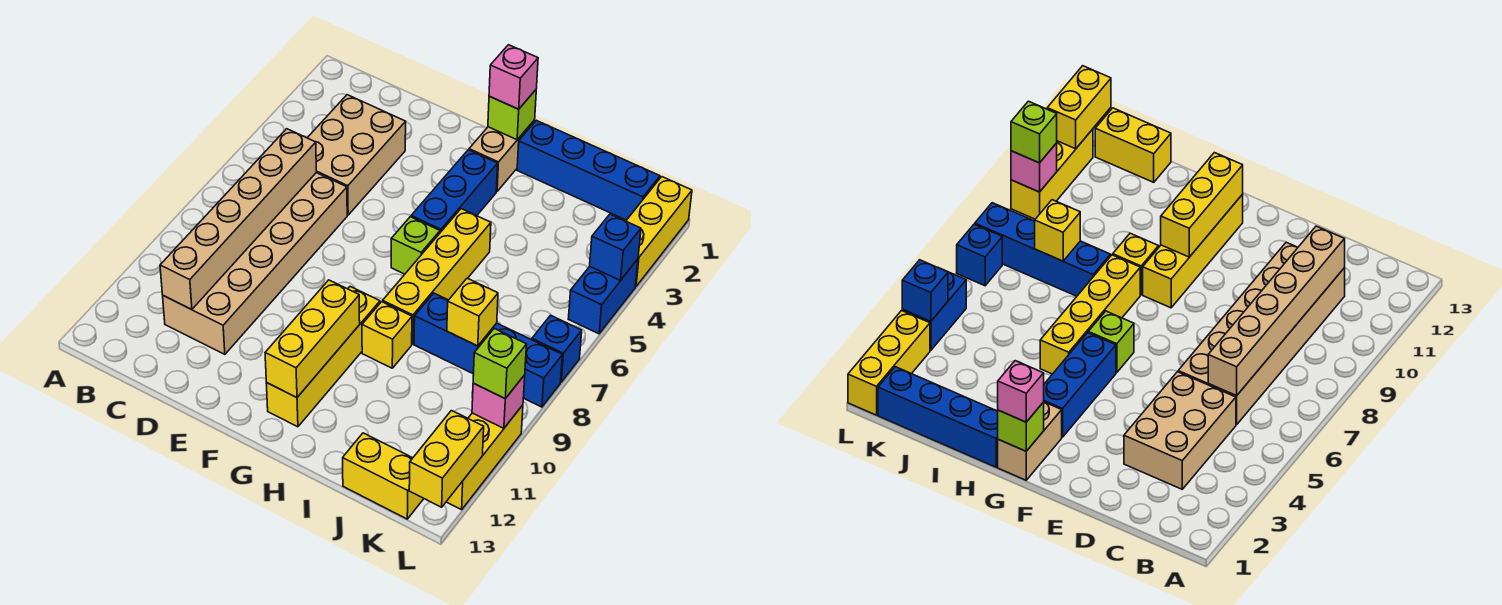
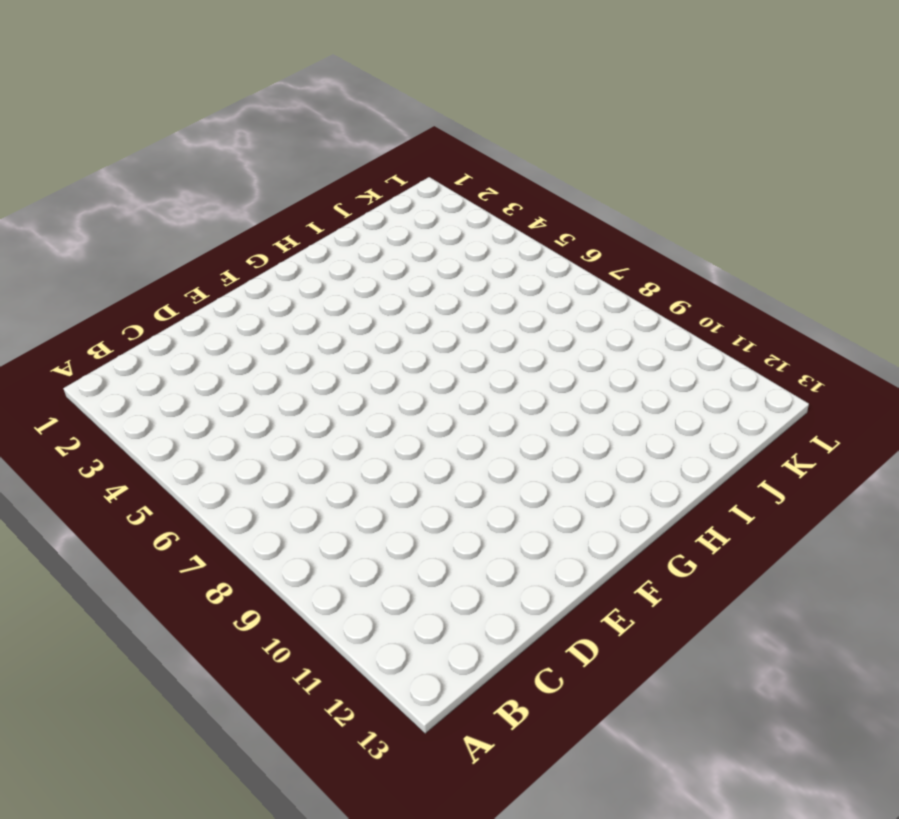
none -> tan 2x3 brick [308,95,406,215]
none -> tan 2x6 brick [163,173,347,354]
none -> tan 1x2 brick [469,120,535,191]

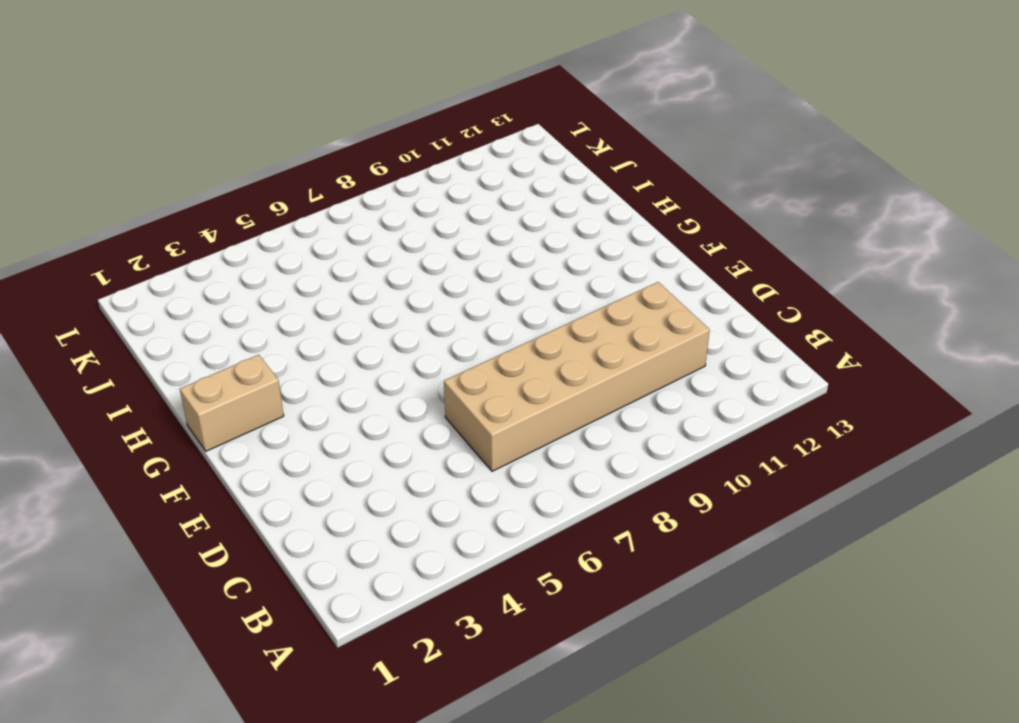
none -> tan 2x3 brick [308,95,406,215]
none -> blue 1x3 brick [411,150,498,233]
none -> lime 1x1 brick [391,217,440,274]

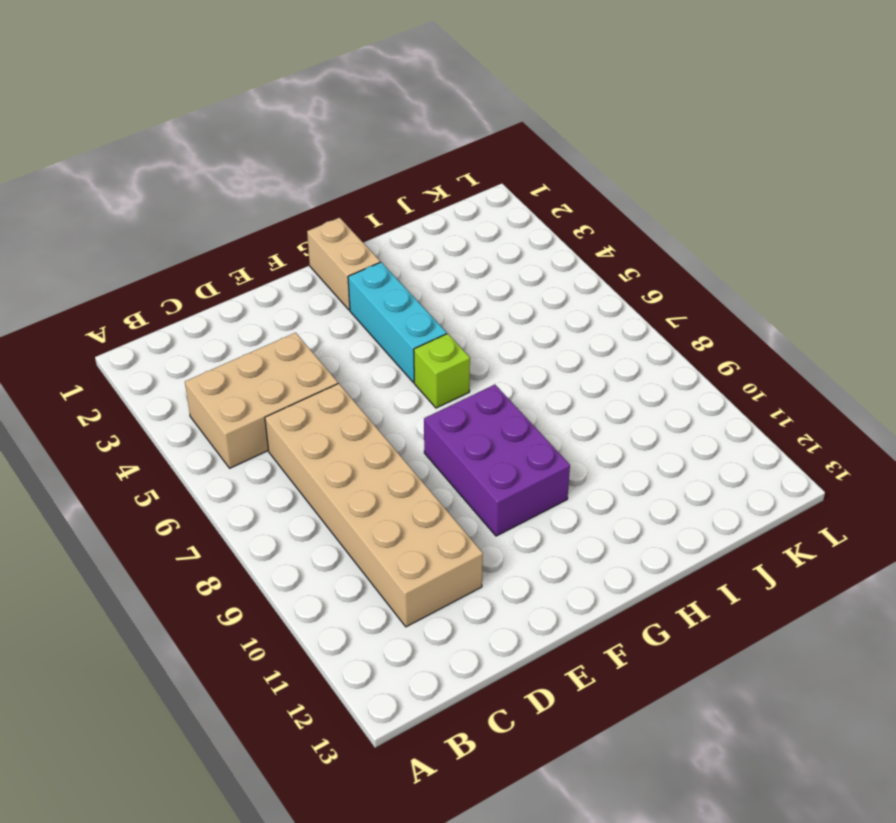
tan 2x3 brick [185,333,338,468] -> tan 2x3 brick turned to [308,95,406,215]
purple 2x3 brick [424,385,570,536] -> yellow 1x4 brick [266,287,380,427]
cyan 1x3 brick [348,262,447,383] -> blue 1x3 brick [411,150,498,233]
none -> blue 1x4 brick [517,120,660,220]
none -> yellow 1x4 brick [383,209,491,344]
none -> yellow 1x1 brick [362,302,412,368]

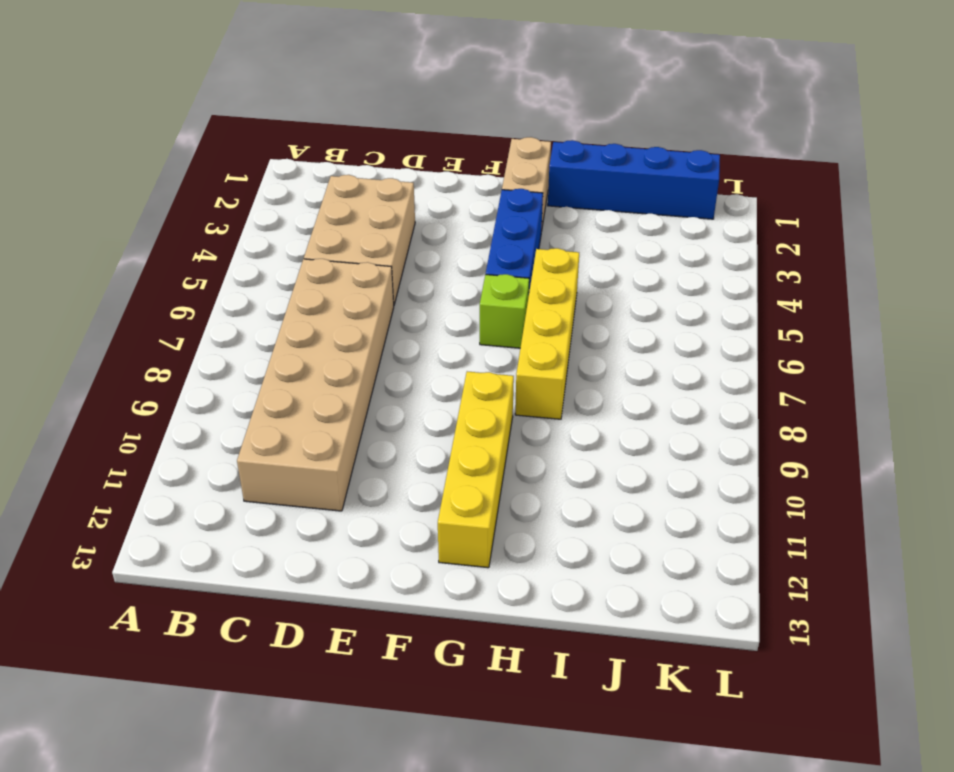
none -> yellow 1x1 brick [362,302,412,368]
none -> blue 1x4 brick [414,293,562,407]
none -> yellow 1x2 brick [343,433,424,519]

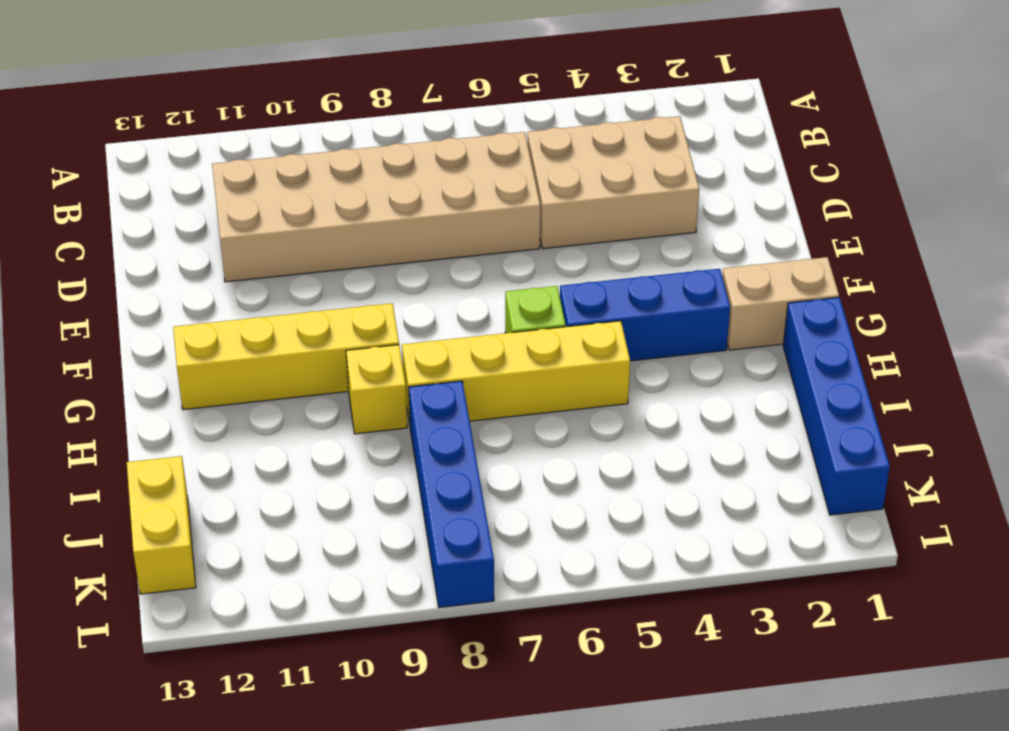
none -> yellow 1x3 brick [626,177,692,287]
none -> blue 1x2 brick [568,259,638,334]
none -> blue 1x1 brick [532,315,582,382]

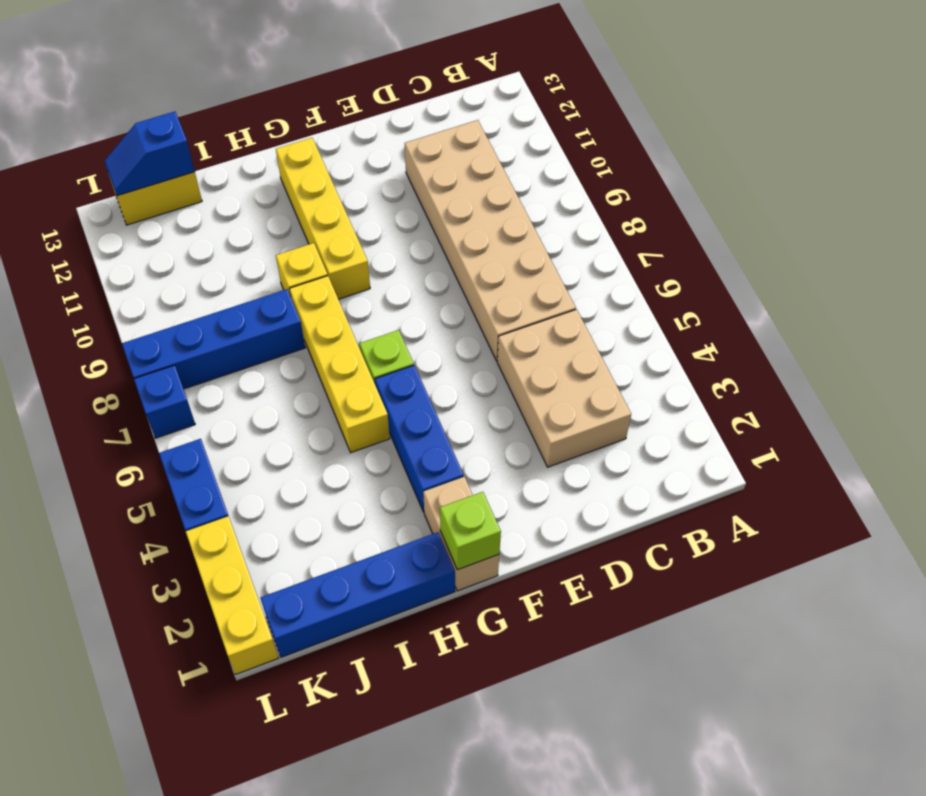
blue 1x2 slope [104,112,195,196] -> none
none -> yellow 1x3 brick [446,405,523,510]
none -> tan 1x6 brick [160,129,316,310]
none -> yellow 1x3 brick [265,280,360,398]

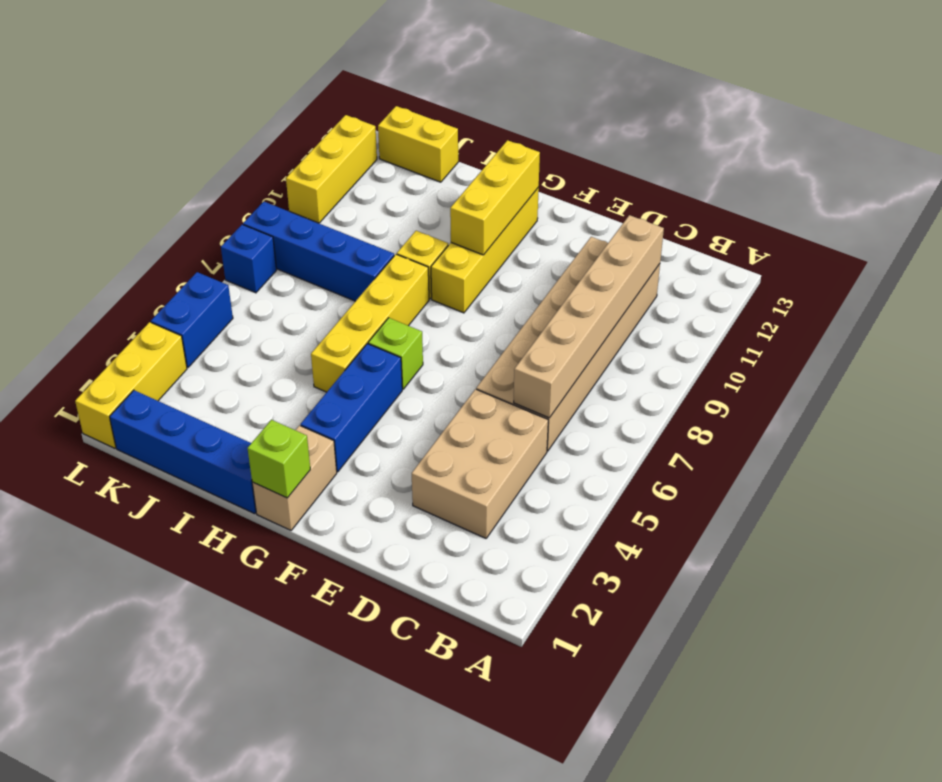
none -> yellow 1x1 brick [447,278,498,346]
none -> blue 1x1 brick [590,214,641,280]
none -> pink 1x1 brick [472,375,525,428]

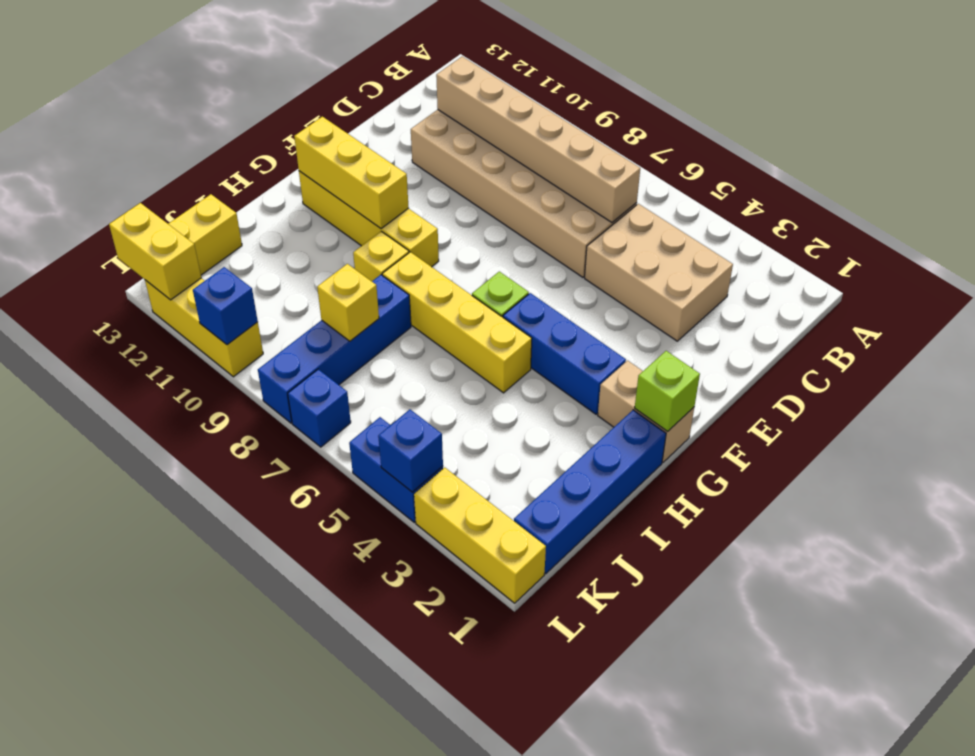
blue 1x1 brick [193,267,258,345] -> pink 1x1 brick [472,375,525,428]
none -> pink 1x1 brick [489,45,538,109]
none -> lime 1x1 brick [473,329,527,399]

